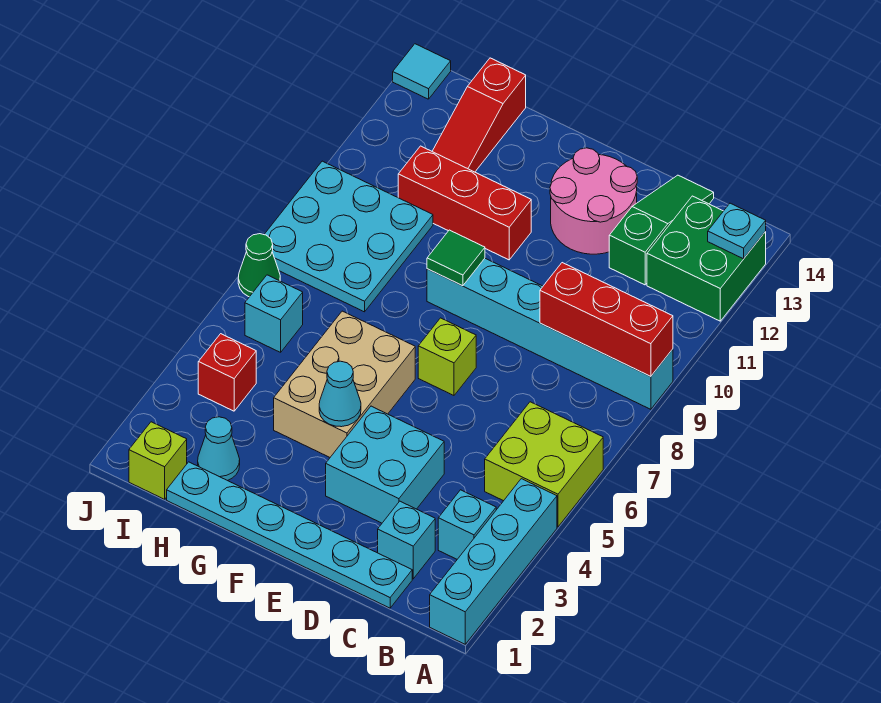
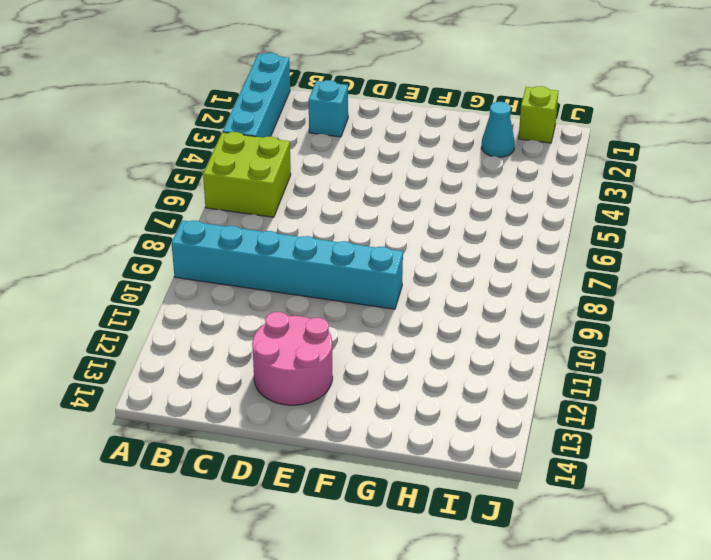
none -> green 2x2 brick [647,196,766,321]
none -> cyan 1x1 brick [438,490,496,559]
none -> cyan 1x6 plate [167,462,412,608]

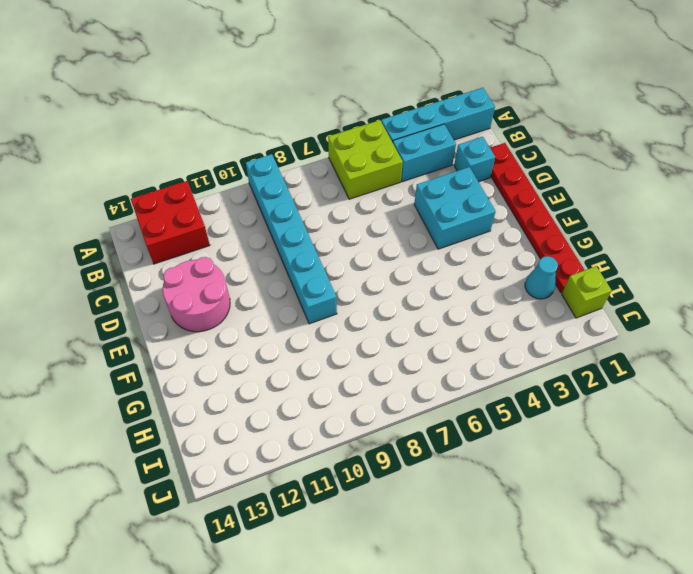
red 2x2 brick [131,181,210,264] -> green 2x2 brick [647,196,766,321]
cyan 1x2 brick [393,124,456,182] -> cyan 1x1 brick [438,490,496,559]
red 1x6 plate [490,143,584,293] -> cyan 1x6 plate [167,462,412,608]
none -> green 1x3 slope [609,175,714,285]
none -> lime 1x1 brick [418,318,476,395]
none -> tan 2x3 brick [274,311,415,457]

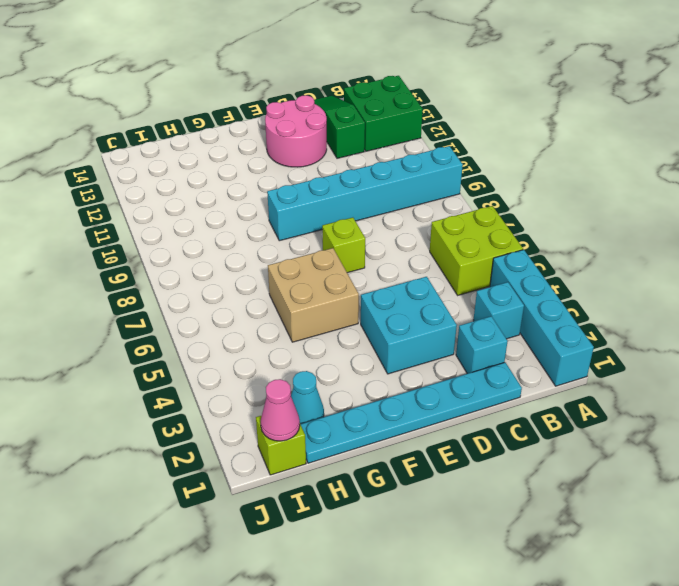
tan 2x2 brick [268,248,359,342] -> tan 2x3 brick [274,311,415,457]
pink 1x1 cone [261,379,300,441] -> none
none -> red 1x3 brick [398,146,531,260]
none -> cyan 3x3 plate [264,161,433,312]
none -> red 1x3 slope [432,58,526,172]

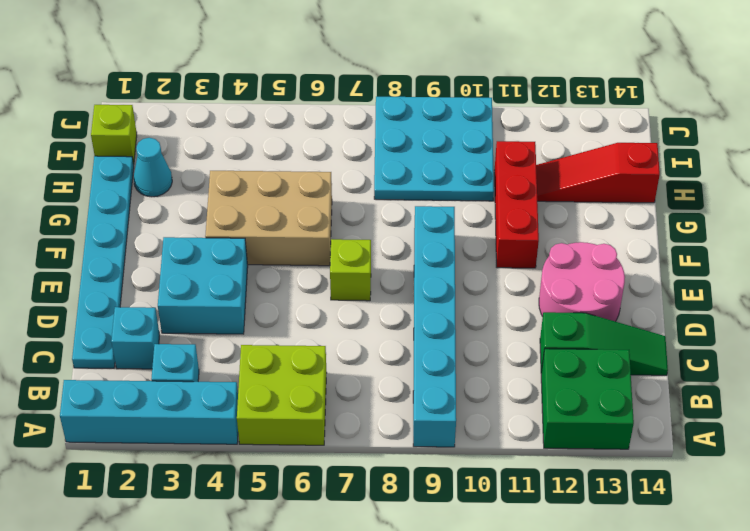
none -> red 1x1 brick [198,334,256,411]
none -> cyan 1x1 brick [245,275,303,352]
none -> green 1x1 cone [238,234,280,297]

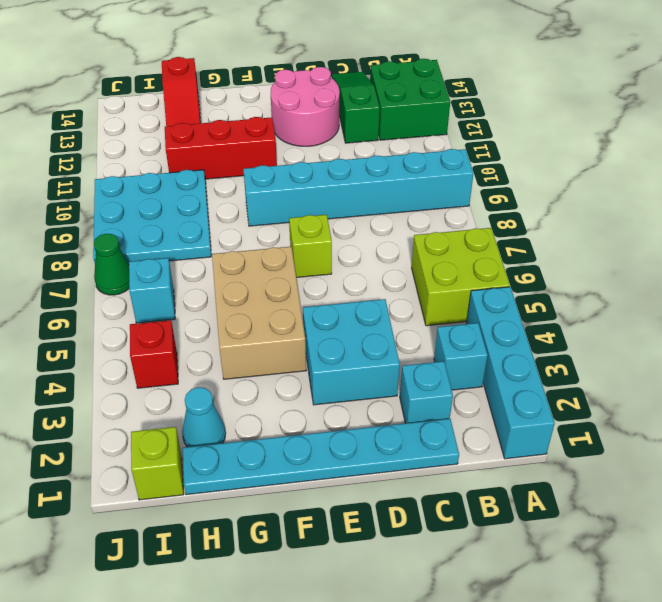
none -> cyan 1x1 tile [393,44,451,99]
none -> red 1x3 brick [540,263,673,377]
none -> cyan 1x1 plate [708,203,766,259]

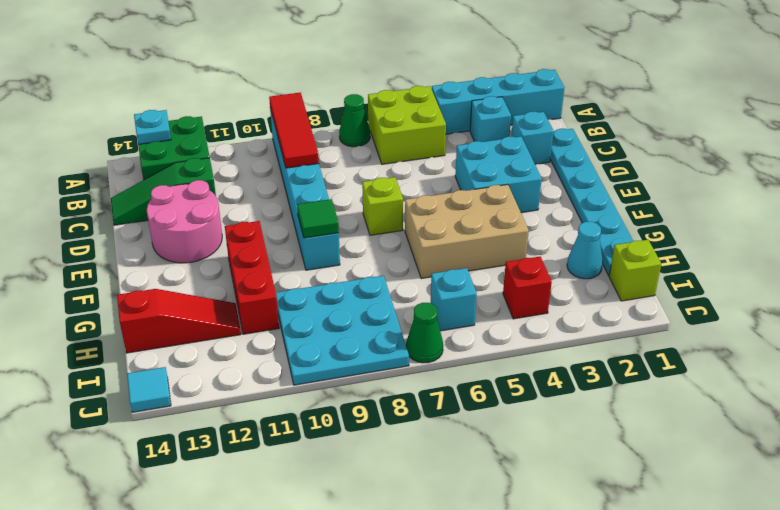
green 1x1 cone [339,94,370,147] -> none
red 1x3 tile [269,92,319,168] -> red 1x3 brick [540,263,673,377]
none -> cyan 1x1 cone [319,361,361,427]

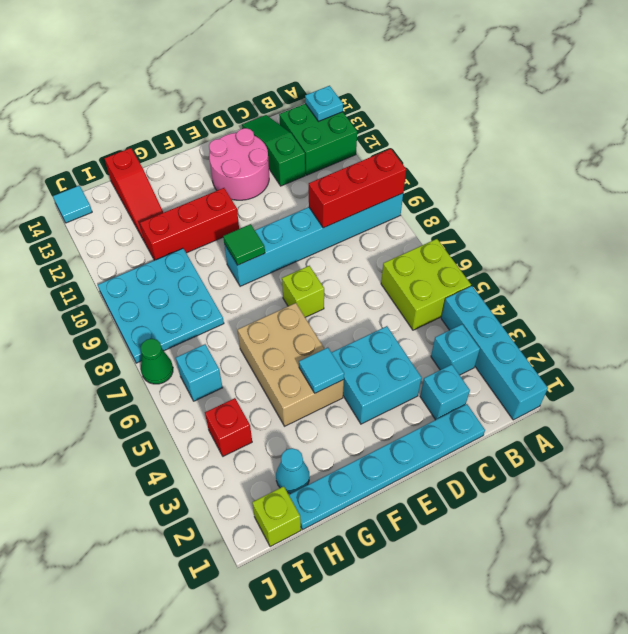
cyan 1x1 tile [299,348,344,393] -> cyan 1x1 cone [319,361,361,427]

